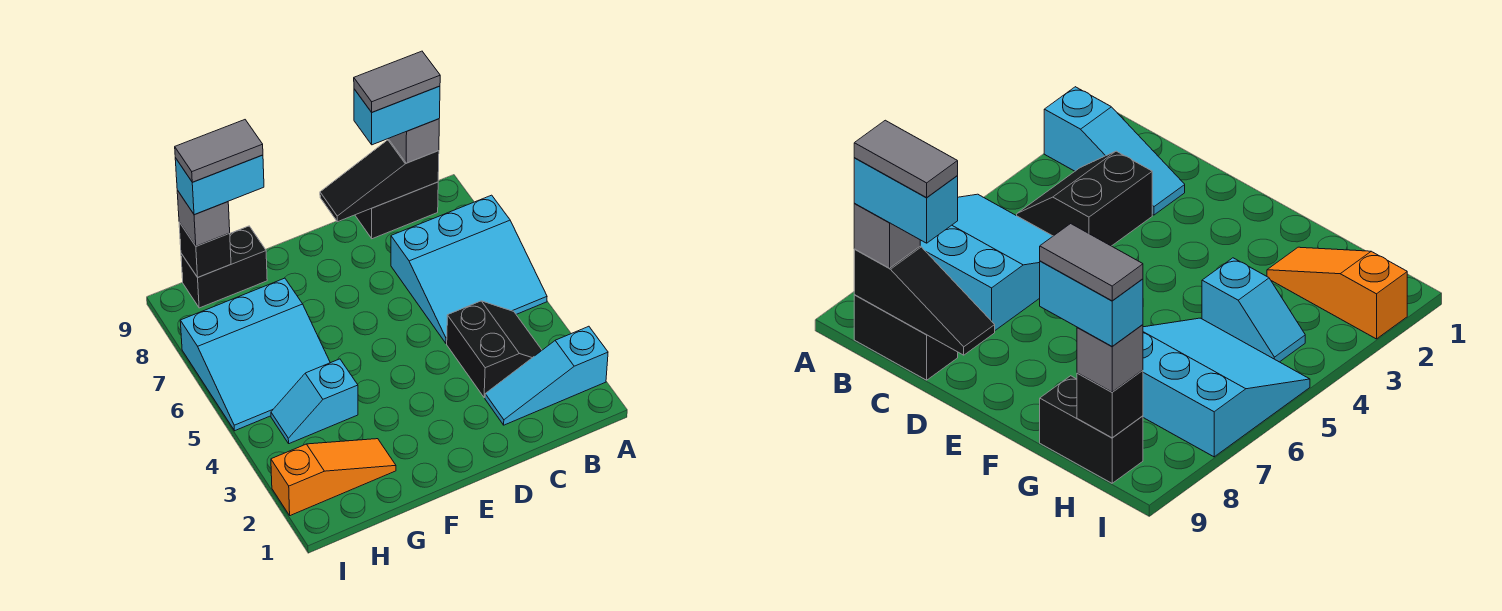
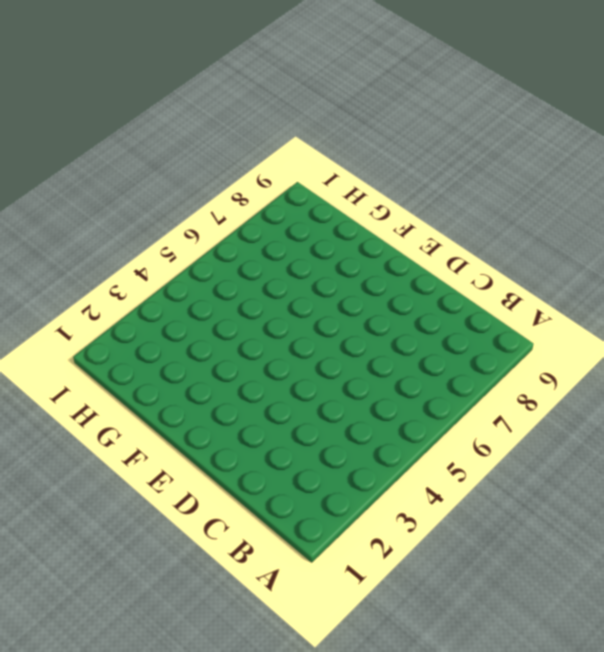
none -> cyan 1x3 slope [485,326,608,425]
none -> cyan 3x3 slope [391,195,547,343]
none -> black 2x2 slope [447,301,542,398]

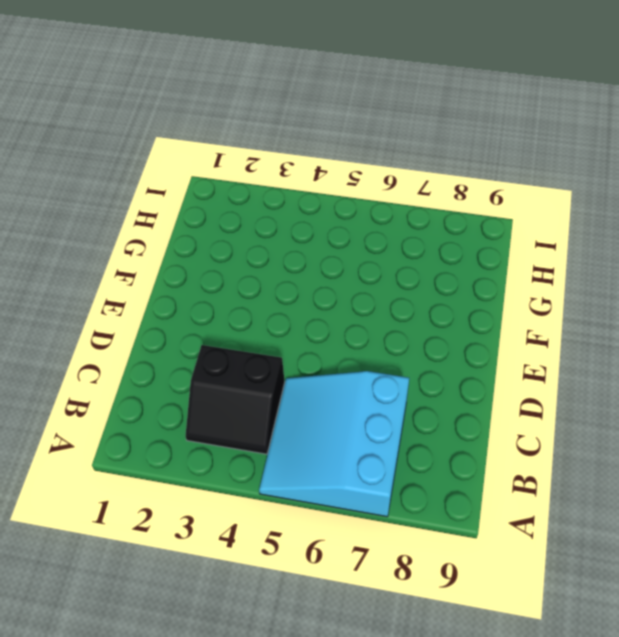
none -> cyan 1x3 slope [485,326,608,425]
none -> black 1x2 brick [355,182,438,239]
none -> orange 1x3 slope [271,439,396,516]

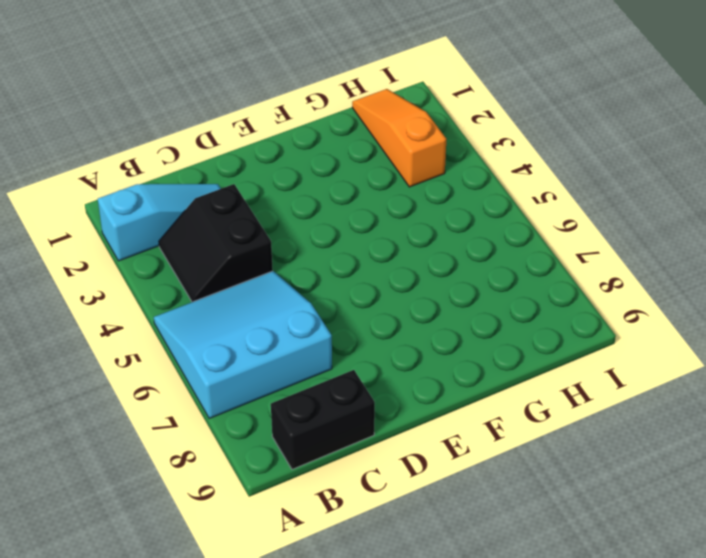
orange 1x3 slope [352,89,446,187] -> orange 1x3 slope turned to [271,439,396,516]
none -> cyan 1x2 slope [271,359,358,444]
none -> cyan 3x3 slope [180,278,330,431]
none -> black 1x2 brick [181,226,267,308]

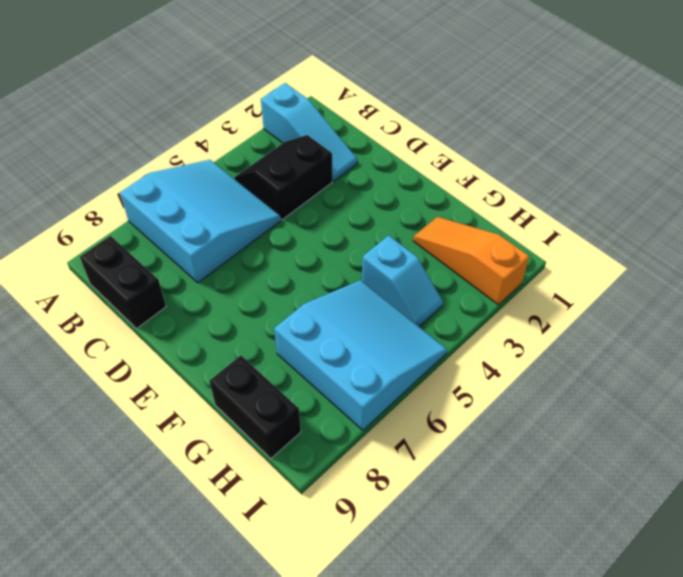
none -> black 1x3 slope [320,140,439,222]
none -> black 1x1 brick [179,222,231,277]
none -> grey 1x1 brick [389,119,439,163]

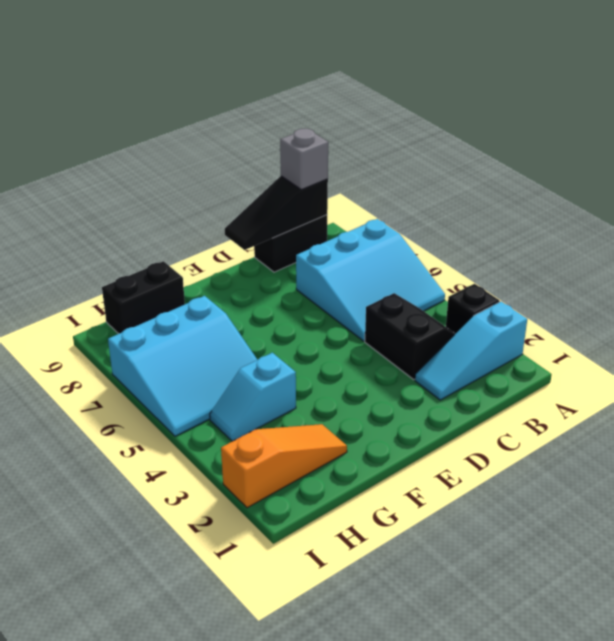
black 1x1 brick [446,284,500,334] -> black 1x1 brick moved to [179,222,231,277]
none -> grey 1x1 brick [177,190,230,246]
none -> cyan 1x2 brick [354,86,440,145]
none -> cyan 1x2 brick [175,155,264,215]

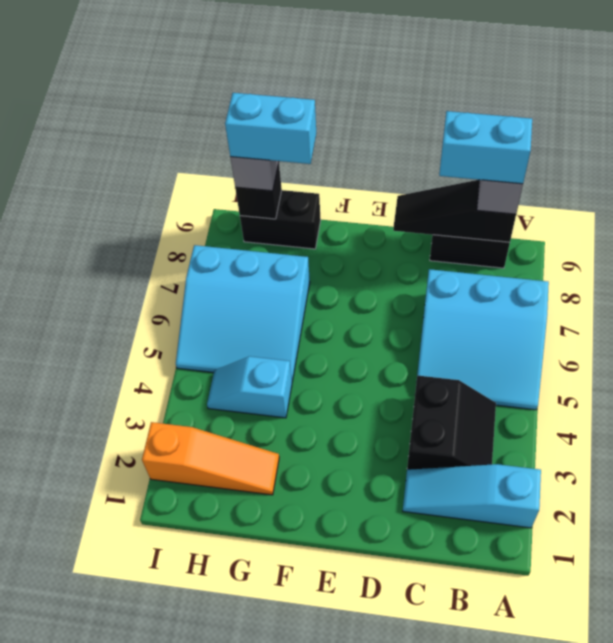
none -> grey 1x2 tile [354,51,440,112]
none -> grey 1x2 tile [175,120,263,182]

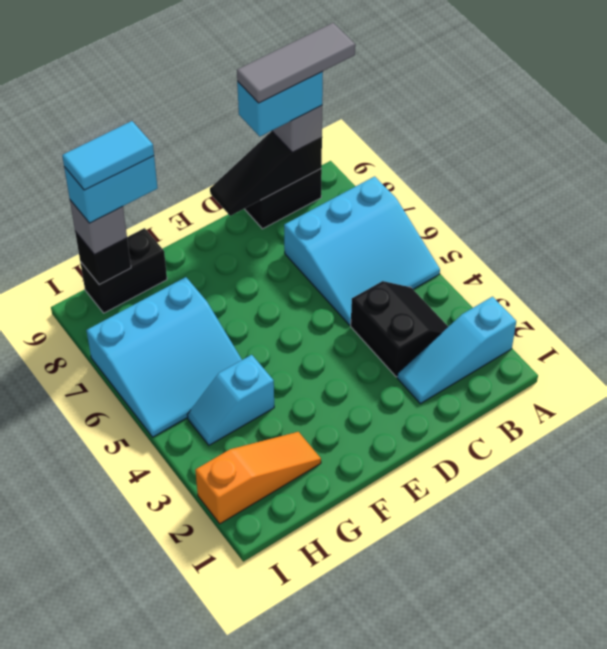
grey 1x3 tile [237,23,355,103] -> grey 1x2 tile [354,51,440,112]
cyan 1x2 tile [62,121,154,190] -> grey 1x2 tile [175,120,263,182]

